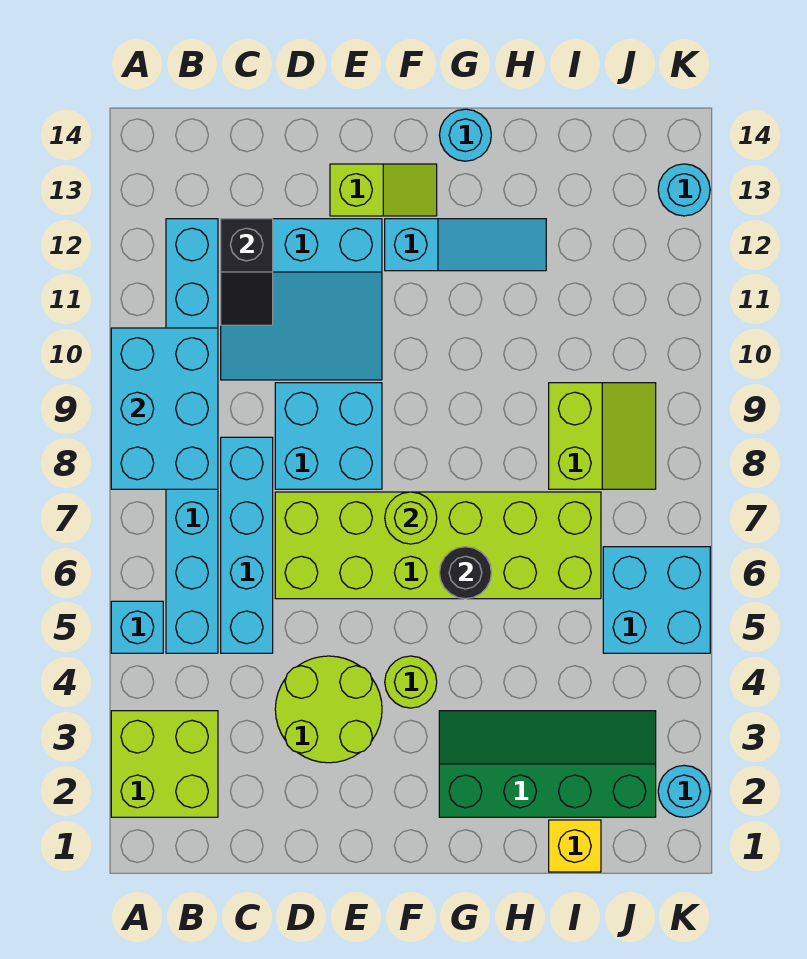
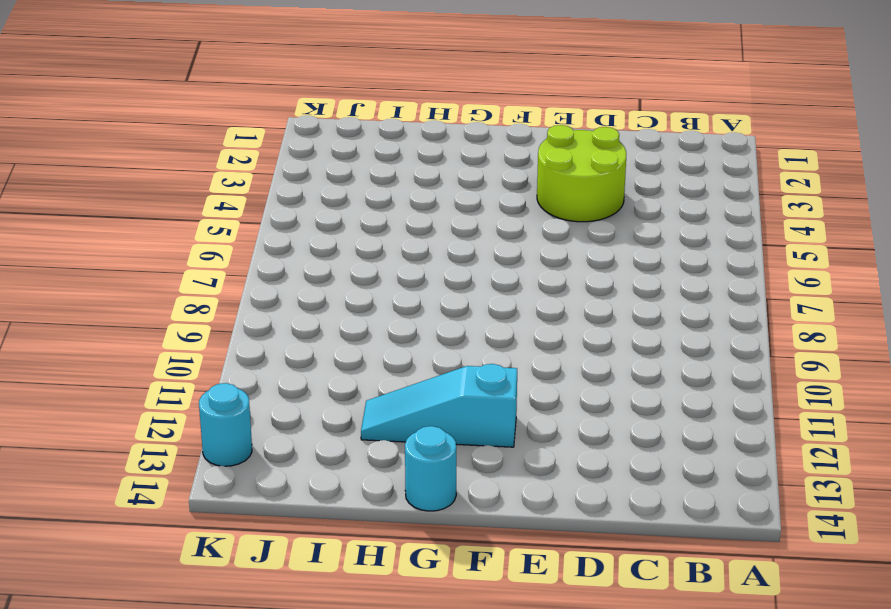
none -> lime 2x2 brick [111,711,218,817]
none -> cyan 1x1 brick [111,601,163,653]
none -> cyan 1x8 brick [166,219,218,653]

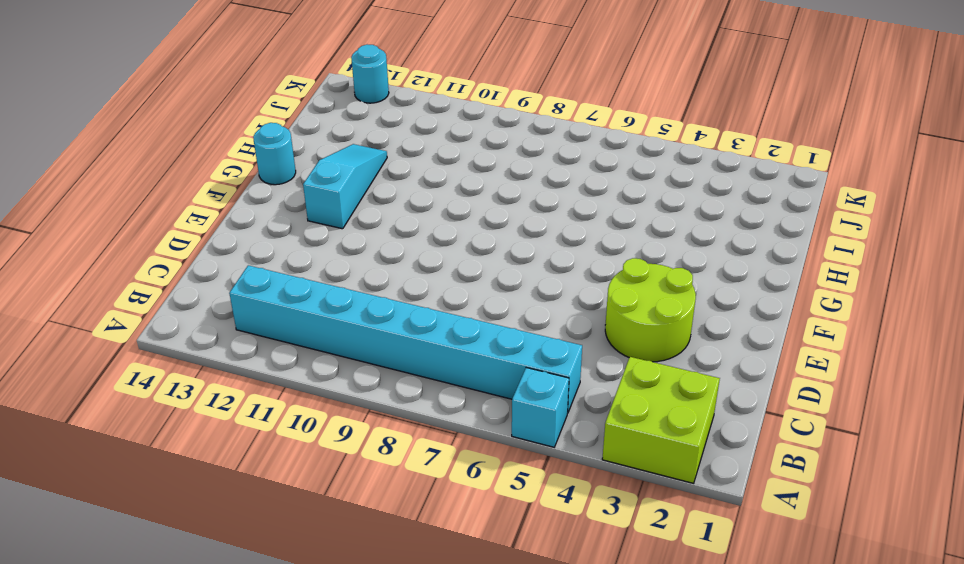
none -> cyan 1x4 brick [221,437,273,653]
none -> cyan 3x3 slope [221,219,382,380]
none -> lime 2x6 brick [275,492,601,599]

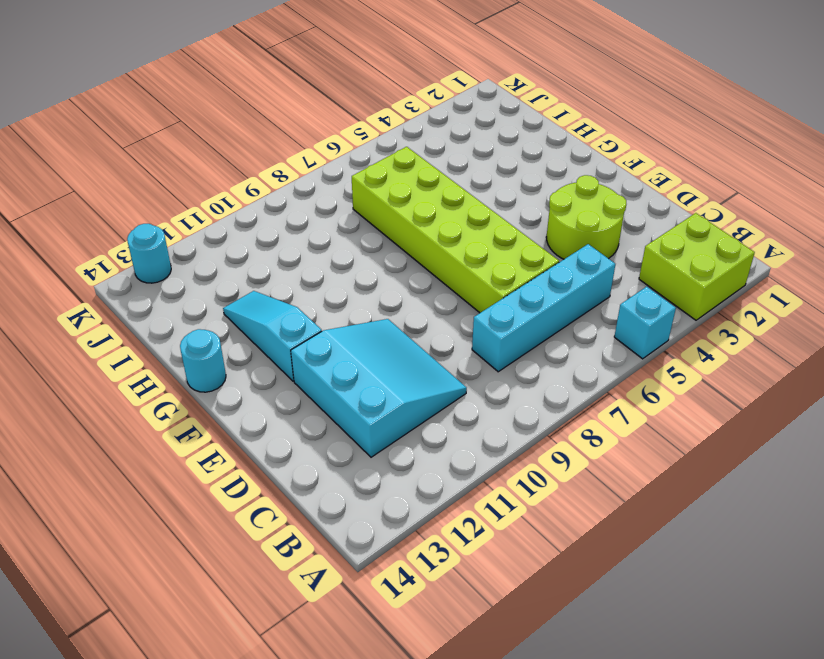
none -> cyan 1x8 brick [166,219,218,653]
none -> cyan 2x2 brick [275,383,382,489]
none -> lime 1x2 slope [330,164,437,216]

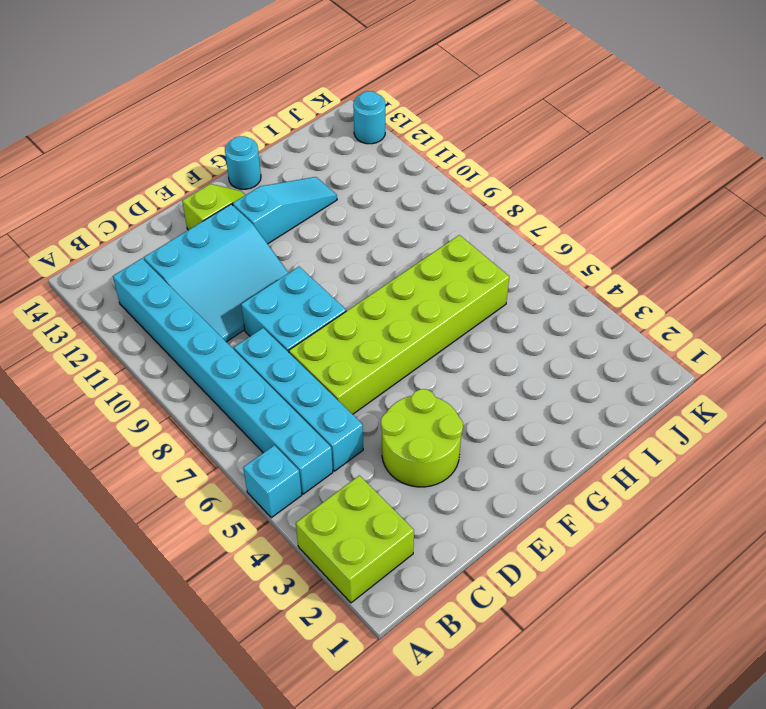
none -> lime 1x1 round brick [385,656,437,708]
none -> green 2x4 slope [439,711,656,817]
none -> yellow 1x1 brick [549,820,601,872]

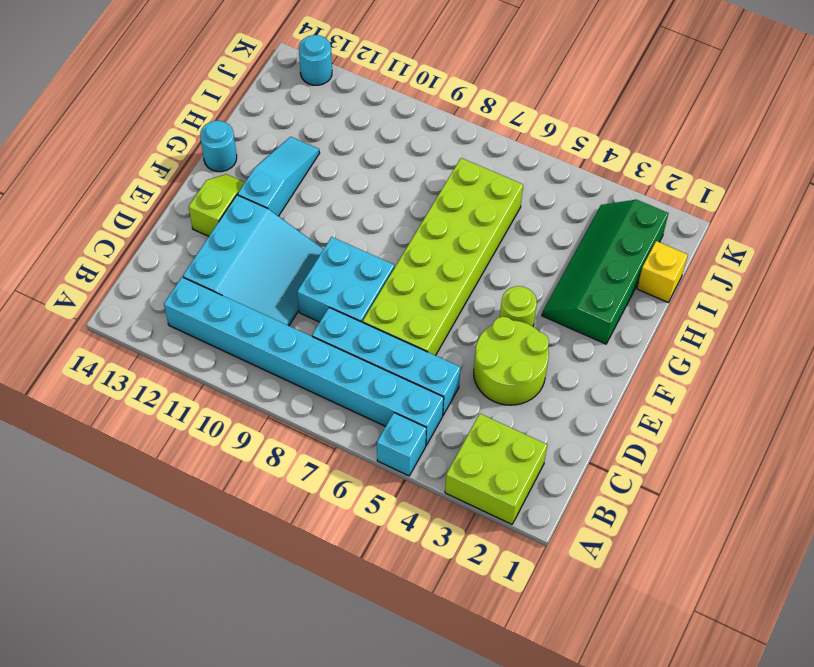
none -> lime 2x2 slope [549,383,656,489]
none -> cyan 2x2 brick [603,547,710,653]
none -> cyan 1x1 round brick [658,765,710,817]

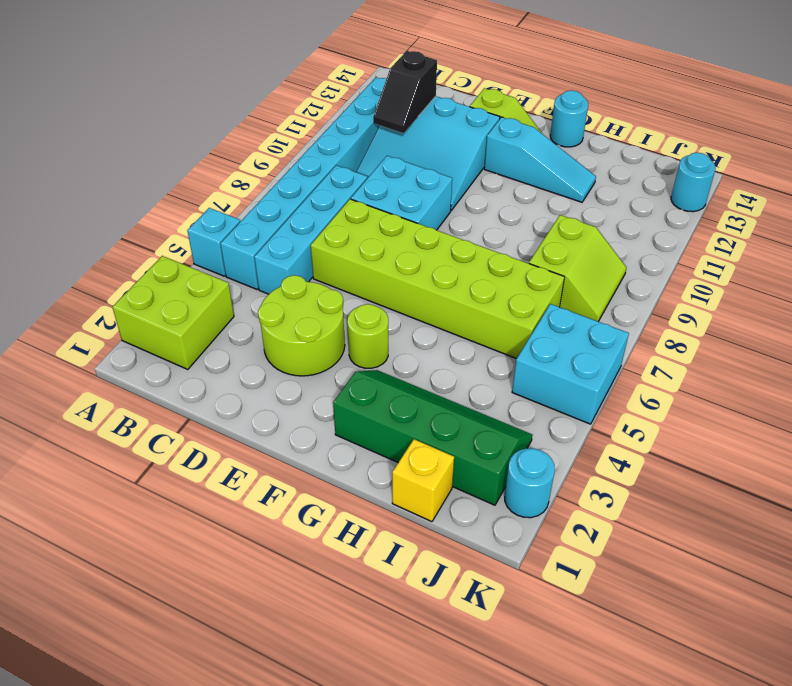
none -> cyan 2x3 brick [111,328,218,489]
none -> lime 1x1 round brick [385,492,437,544]
none -> black 1x1 round brick [439,547,491,599]

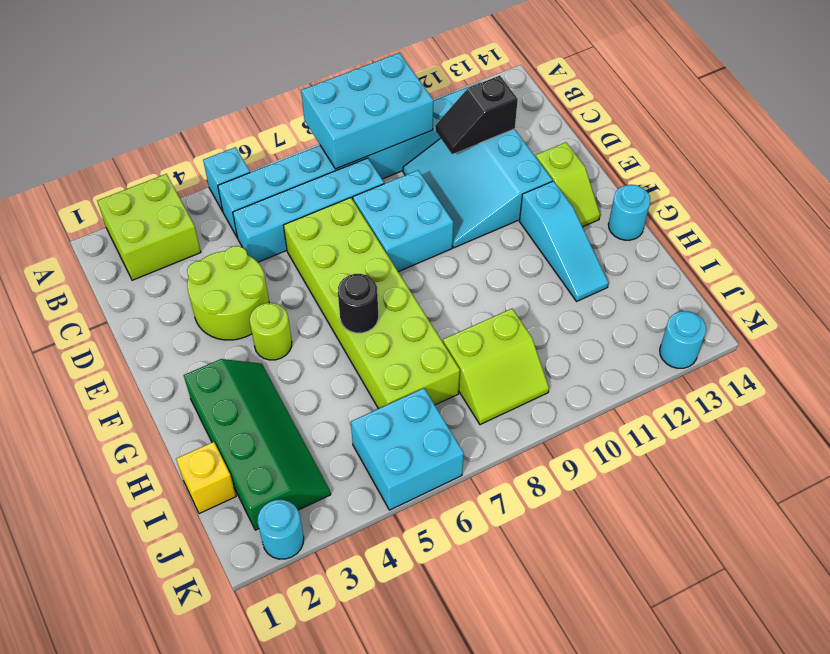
none -> lime 1x1 round brick [385,492,437,544]

